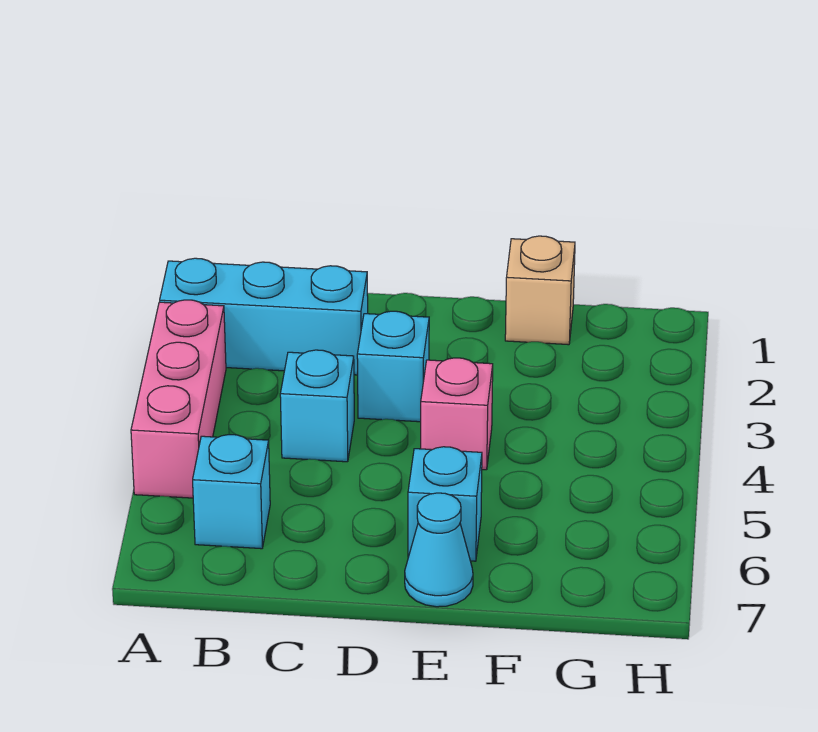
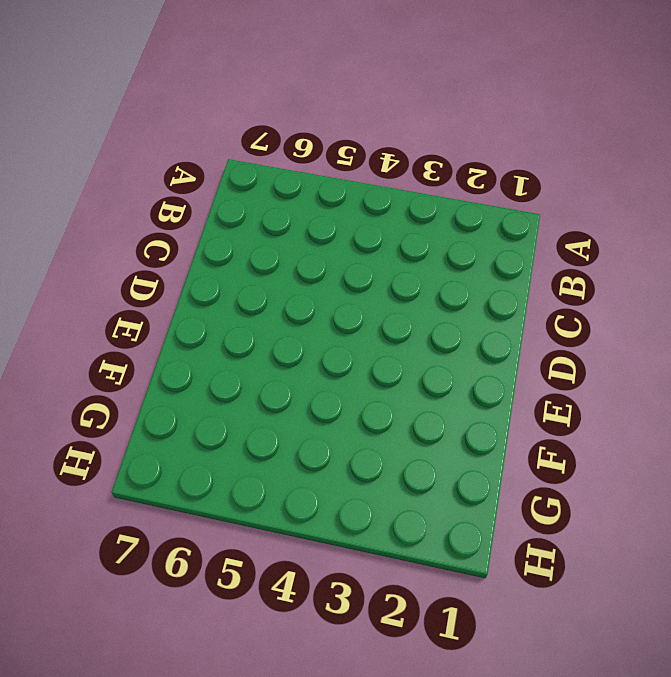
none -> cyan 1x3 brick [160,258,368,375]
none -> pink 1x3 brick [131,300,226,498]

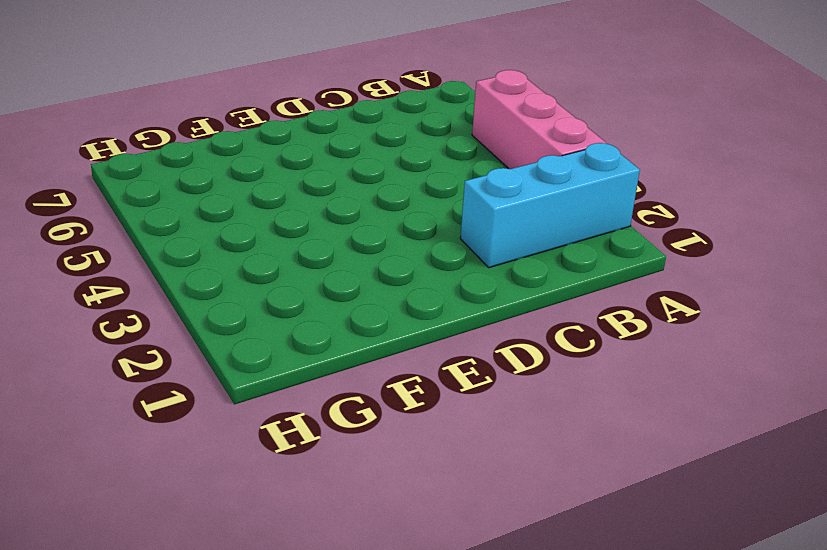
none -> cyan 1x1 brick [193,435,270,549]
none -> cyan 1x1 brick [280,350,354,462]

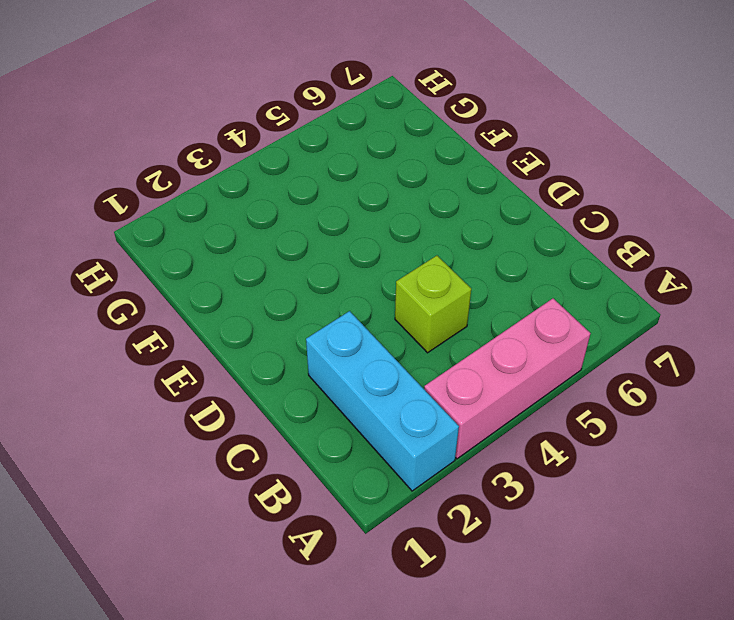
lime 1x1 brick [395,256,471,353] -> cyan 1x1 brick [280,350,354,462]
none -> cyan 1x1 brick [193,435,270,549]
none -> cyan 1x1 brick [357,311,429,422]

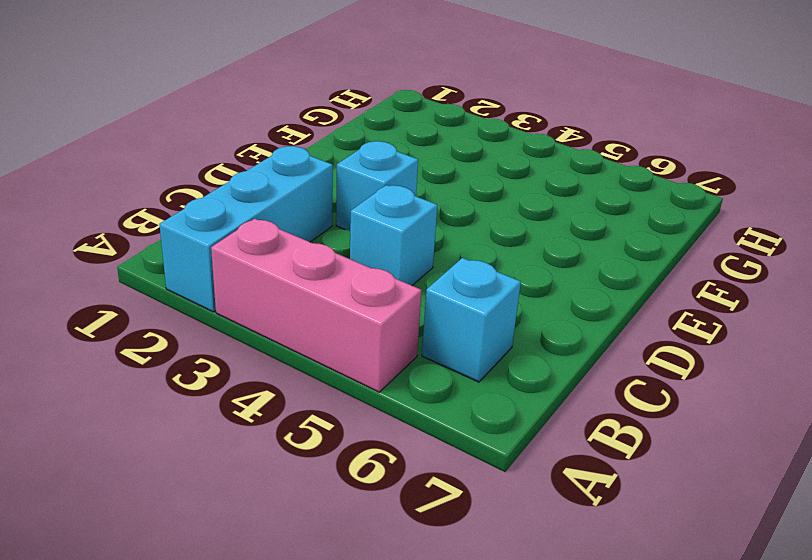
none -> pink 1x1 brick [421,358,493,470]
none -> cyan 1x1 brick [408,447,482,561]

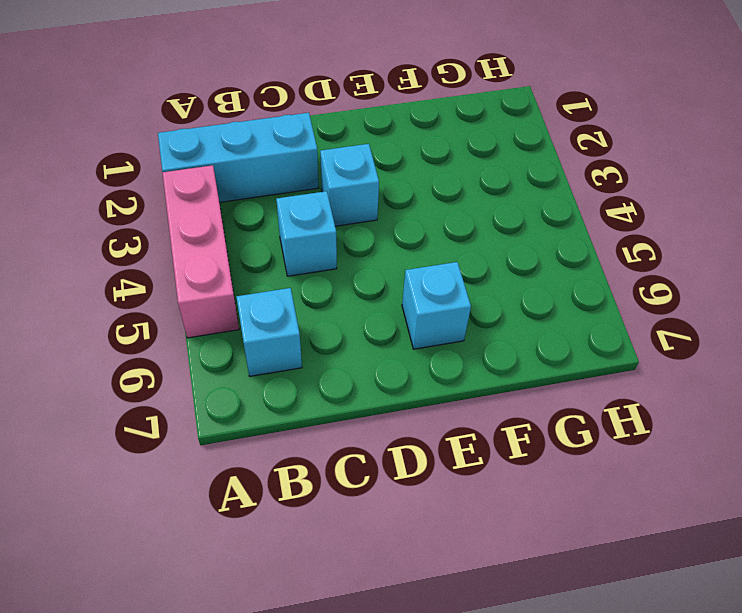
none -> pink 1x1 brick [421,358,493,470]
none -> cyan 1x1 cone [405,493,473,607]

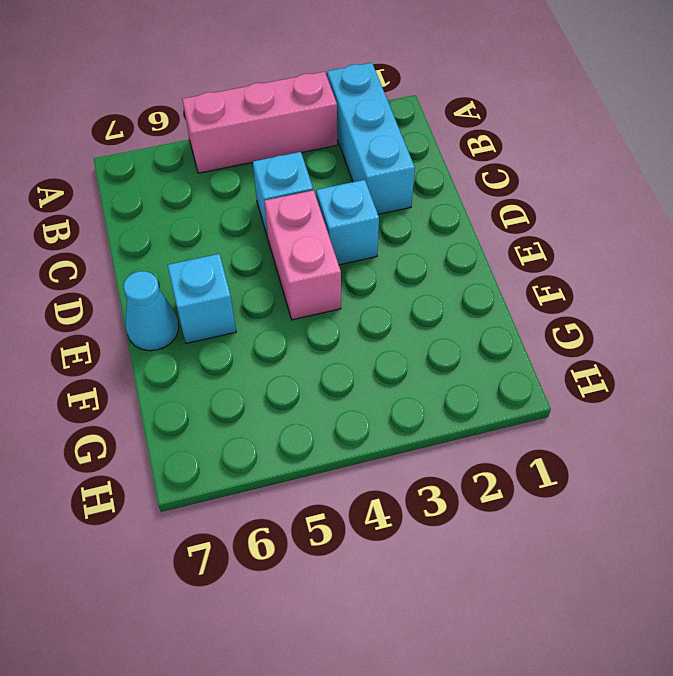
pink 1x2 brick [264,190,341,320] -> pink 1x1 brick [421,358,493,470]
none -> cyan 1x1 brick [193,435,270,549]
none -> tan 1x1 brick [505,236,575,345]

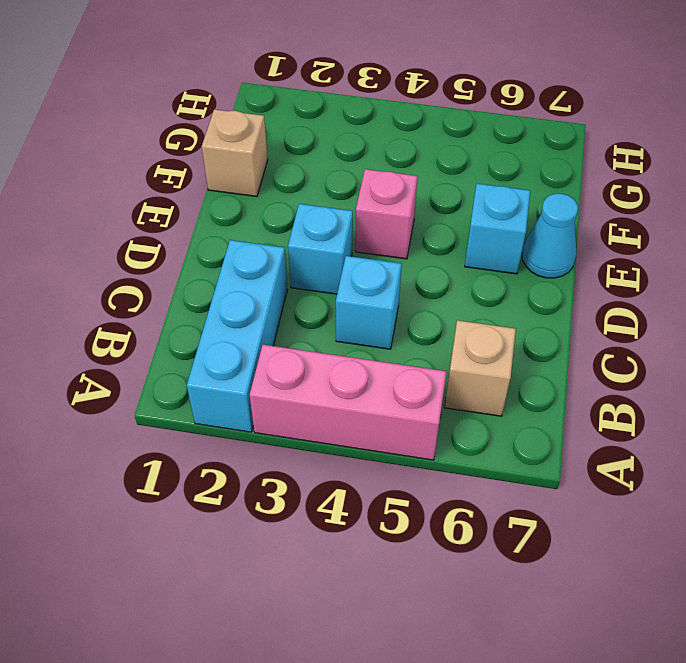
tan 1x1 brick [445,320,516,416] -> cyan 1x1 brick [193,435,270,549]

